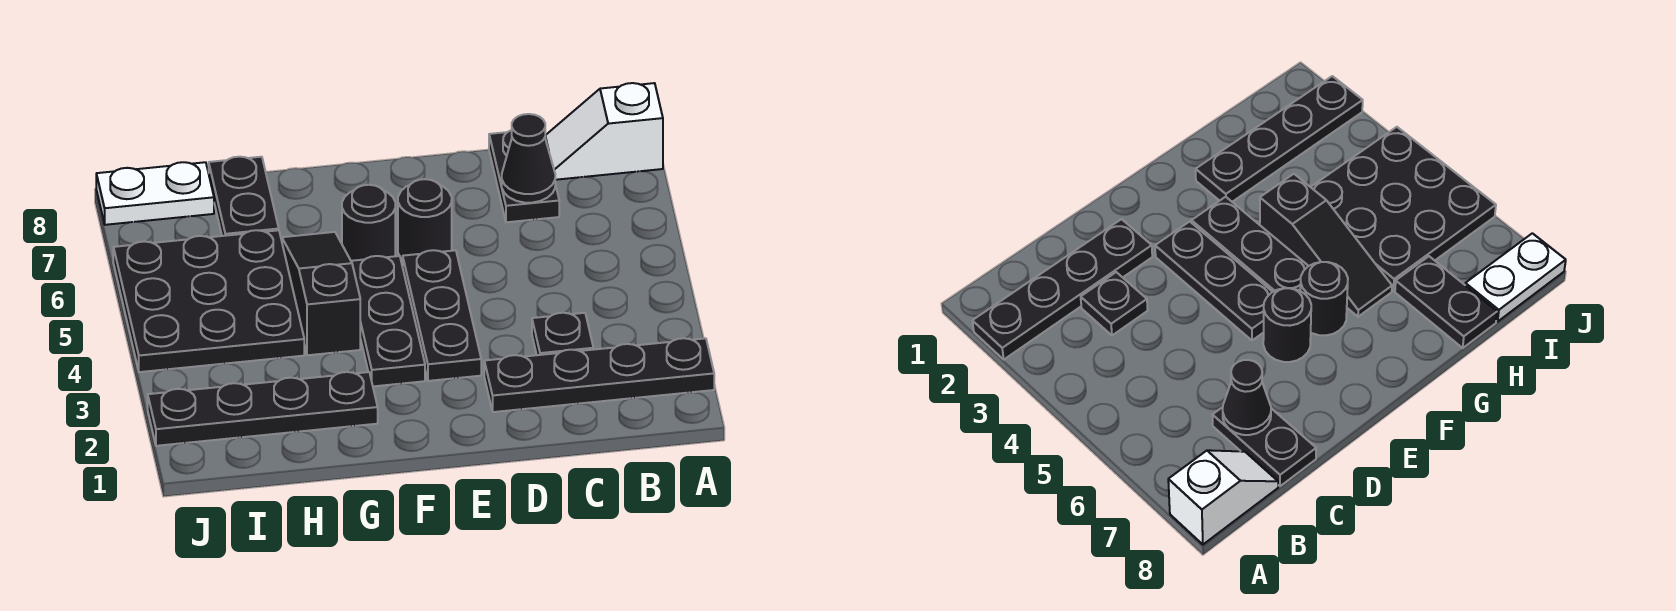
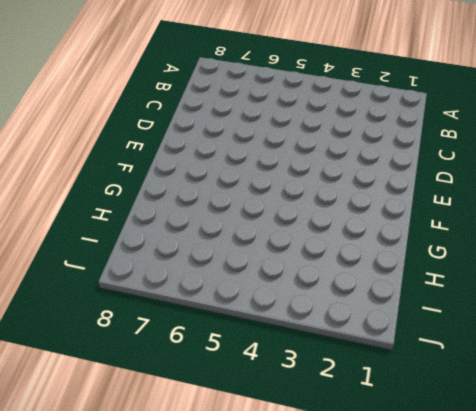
none -> black 1x4 plate [484,338,714,412]
none -> white 1x2 slope [545,83,663,180]
none -> black 1x1 plate [532,313,593,355]

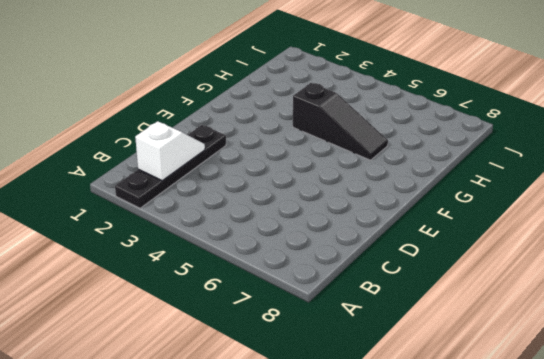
white 1x2 slope [135,121,205,181] -> white 1x2 slope moved to [545,83,663,180]
none -> black 1x1 plate [532,313,593,355]
none -> black 1x2 plate [489,130,559,222]
none -> black 1x3 plate [403,250,481,381]

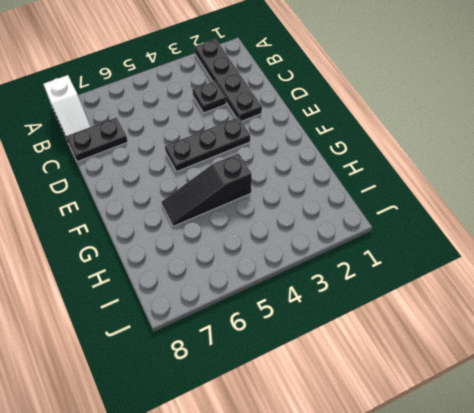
none -> black 1x1 round brick [398,179,452,260]
none -> black 1x3 plate [351,256,425,386]
none -> black 1x1 round brick [342,185,395,261]

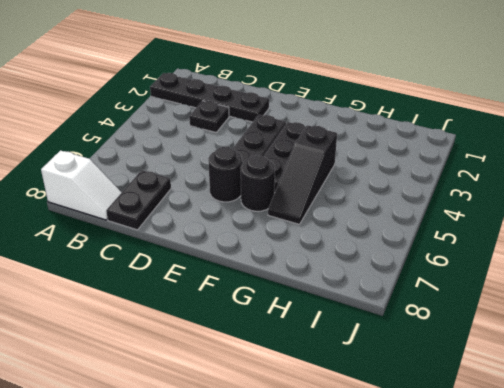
none -> black 1x4 plate [148,372,378,446]
none -> black 3x3 plate [113,230,304,372]
none -> black 1x2 plate [209,157,279,236]

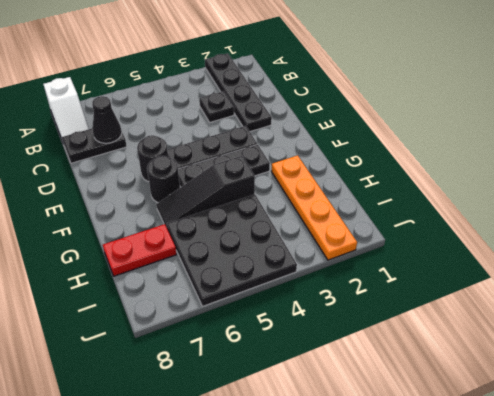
orange 1x4 plate [271,155,357,260] -> black 1x4 plate [148,372,378,446]
red 1x2 plate [103,224,177,276] -> black 1x2 plate [209,157,279,236]
none -> white 1x2 plate [96,162,214,225]

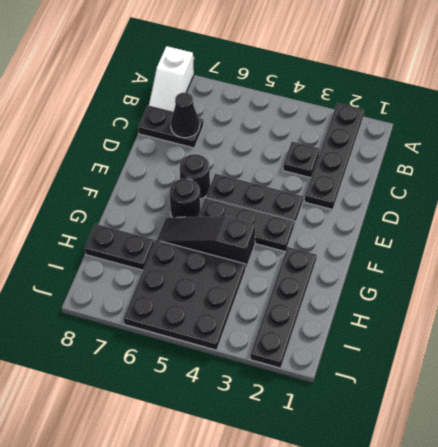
none -> white 1x2 plate [96,162,214,225]

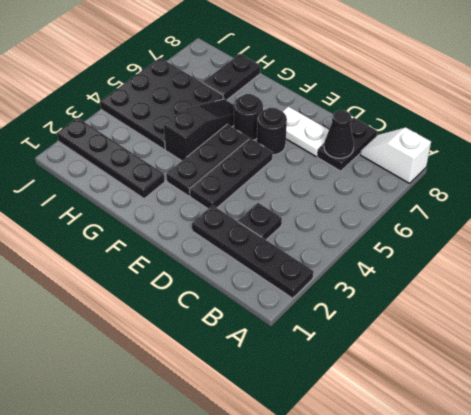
white 1x2 plate [282,106,329,156] -> white 1x2 plate moved to [96,162,214,225]

